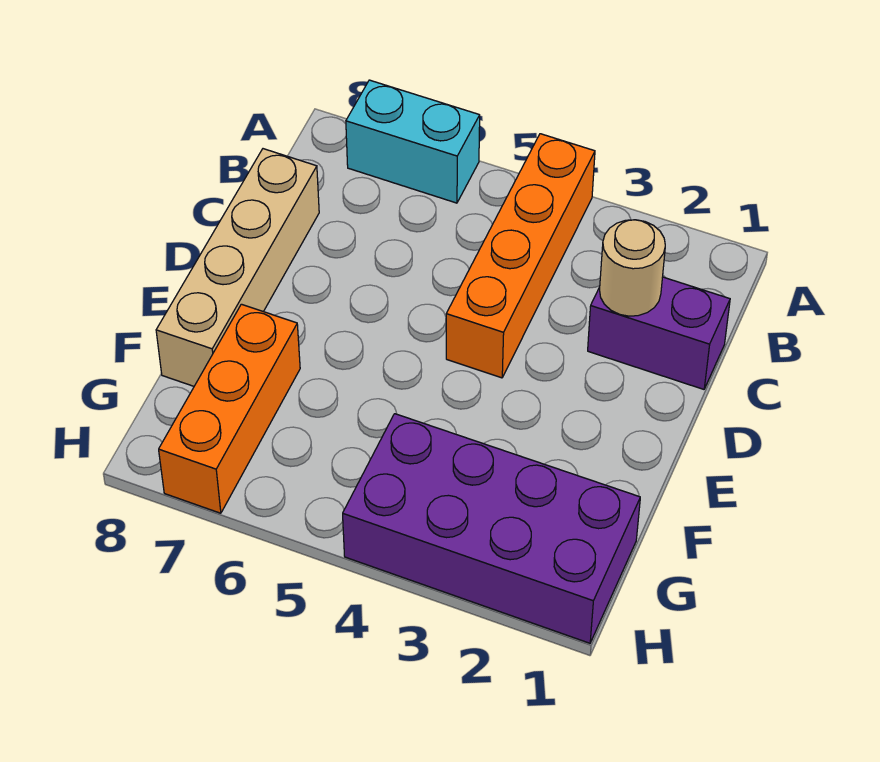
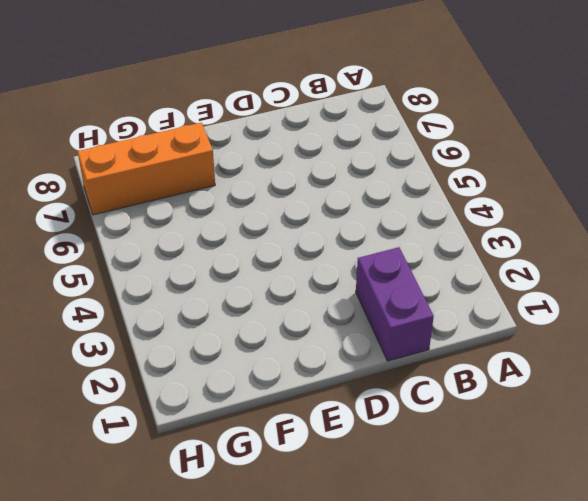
none -> orange 1x4 brick [446,134,595,378]
none -> cyan 1x2 brick [346,80,480,203]

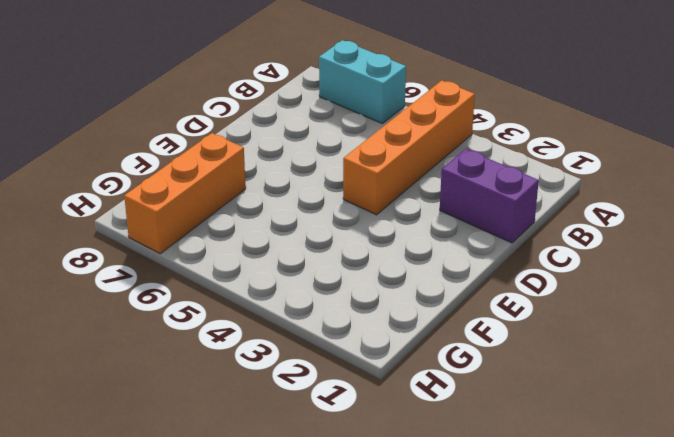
none -> tan 1x4 brick [156,149,319,386]
none -> purple 2x4 brick [343,414,640,643]

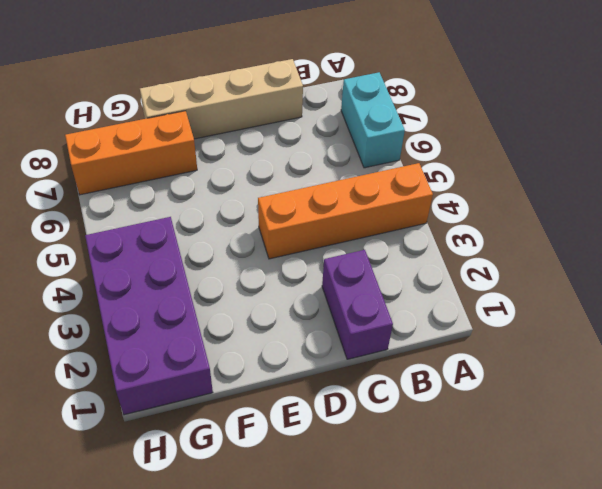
none -> tan 1x1 round brick [600,220,665,316]

